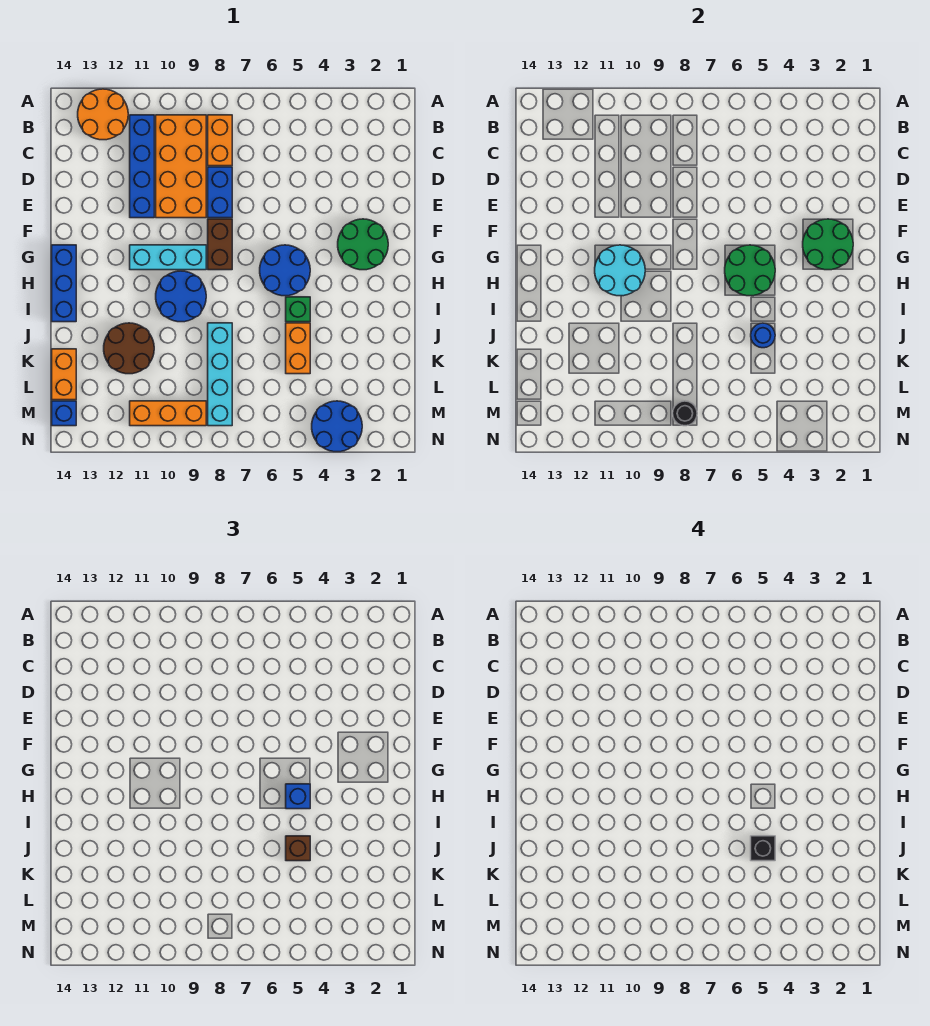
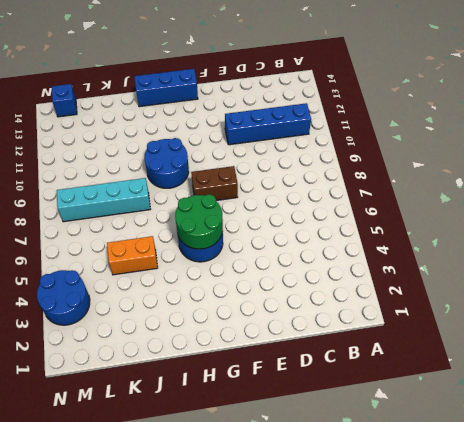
none -> orange 2x2 round brick [78,89,128,140]
none -> orange 1x2 brick [208,115,232,166]
none -> orange 2x4 brick [156,115,206,218]

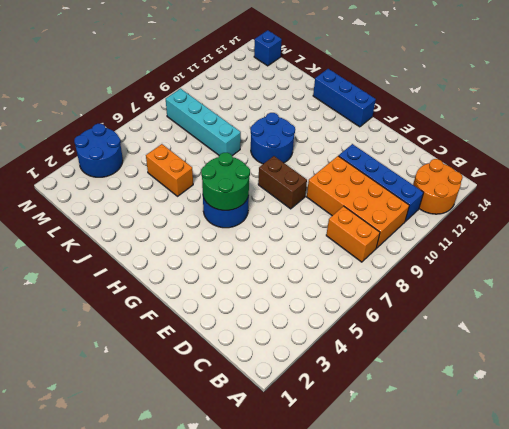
none -> blue 1x2 brick [208,167,232,218]
none -> green 2x2 round brick [338,219,388,270]
none -> cyan 1x3 brick [130,245,206,270]

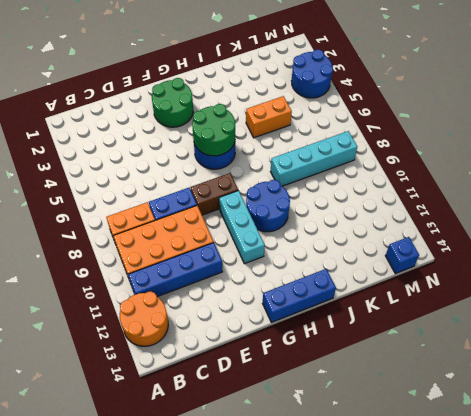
none -> green 1x1 brick [286,297,310,322]
none -> brown 2x2 round brick [104,323,154,374]
none -> orange 1x2 brick [52,349,76,400]

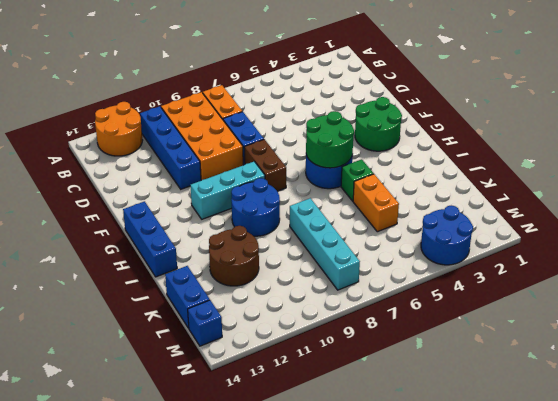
blue 1x2 brick [165,266,210,328] -> orange 1x2 brick [52,349,76,400]
none -> orange 1x3 brick [130,401,206,426]
none -> green 2x2 round brick [803,219,853,270]
none -> cyan 2x2 round brick [595,245,645,296]

